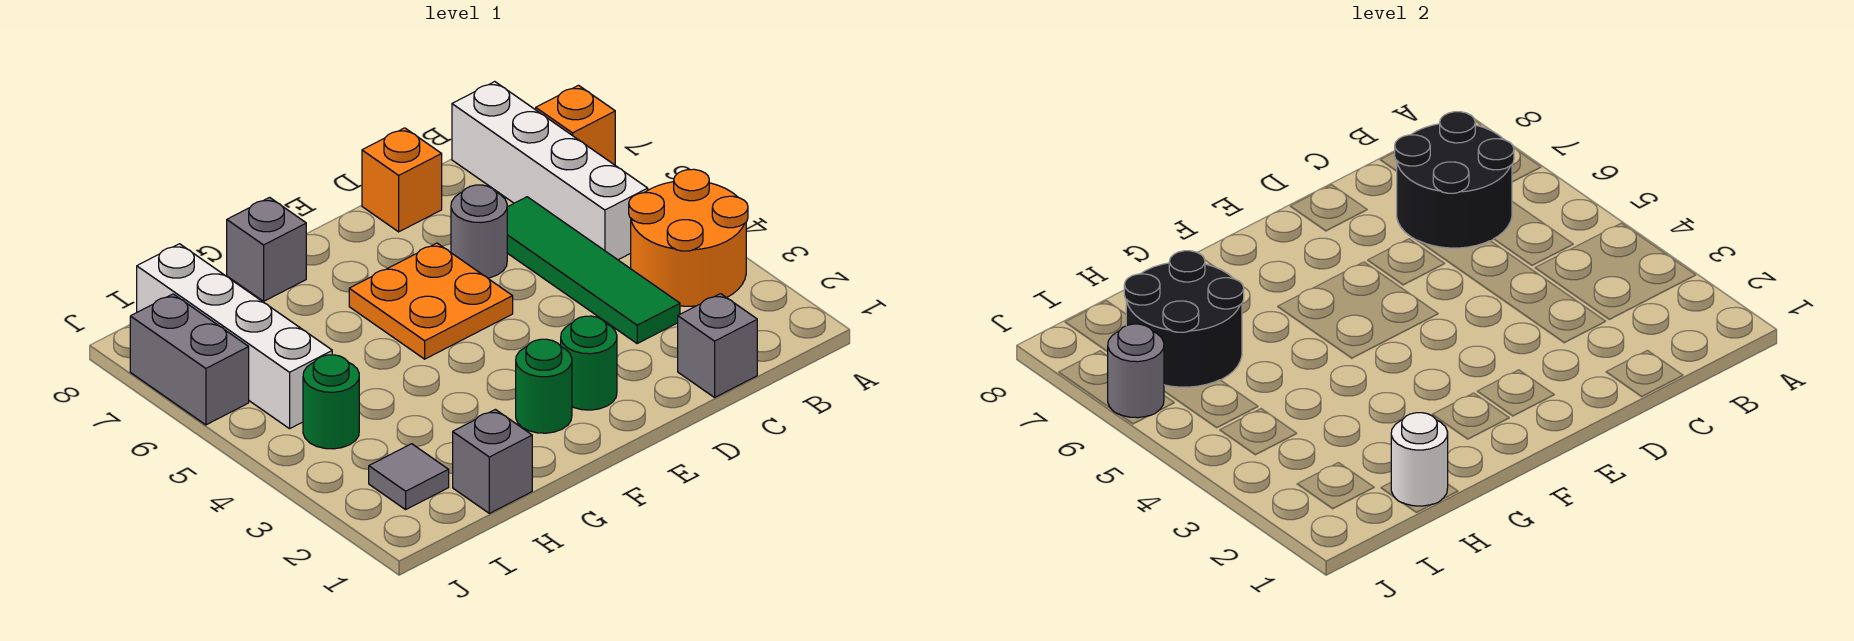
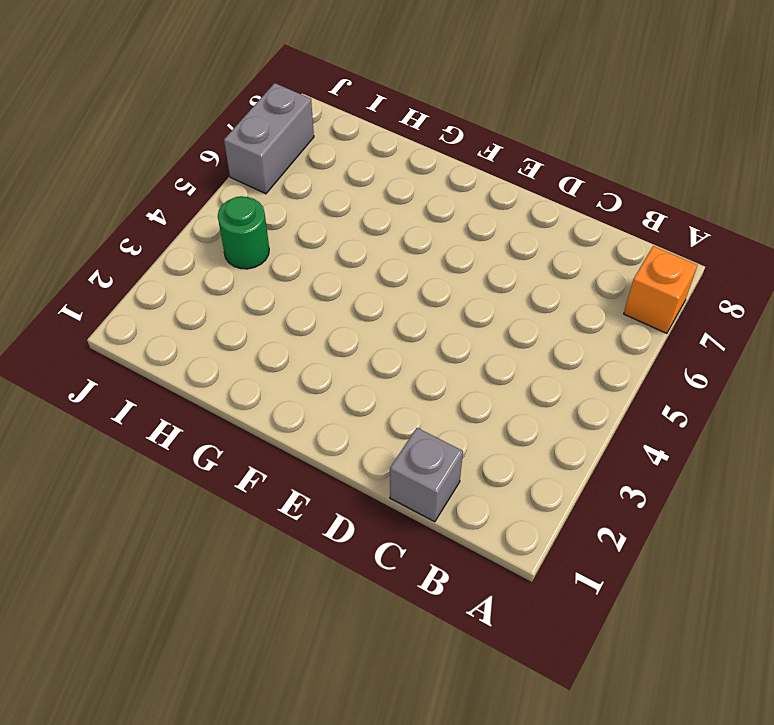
none -> orange 2x2 round brick [629,169,748,306]
none -> white 1x4 brick [452,82,648,260]
none -> green 1x4 tile [507,197,680,343]

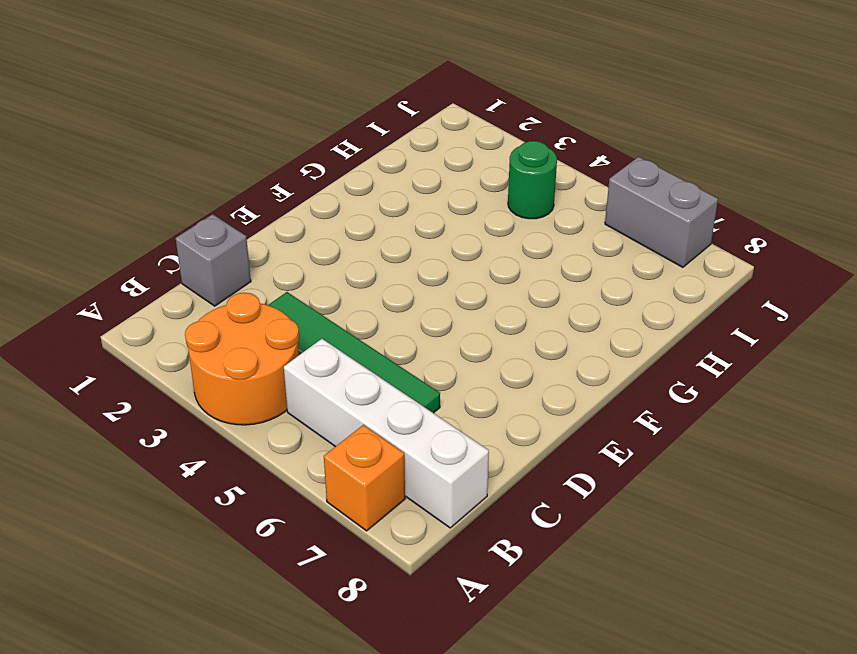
none -> grey 1x1 round brick [451,185,507,278]
none -> orange 1x1 brick [362,128,442,232]
none -> green 1x1 round brick [561,316,617,410]

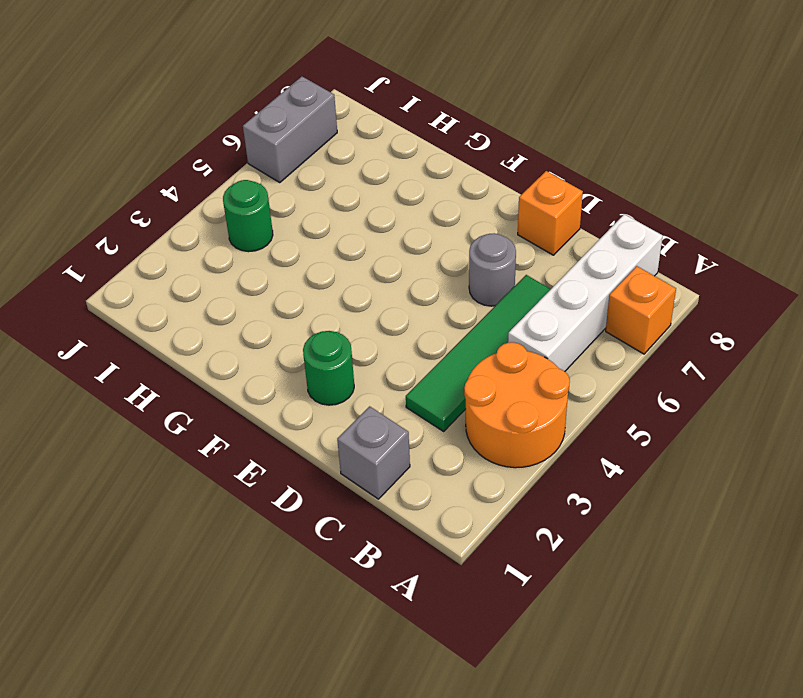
none -> orange 2x2 plate [349,243,513,359]
none -> green 1x1 round brick [516,339,572,433]
none -> grey 1x1 brick [227,197,306,301]

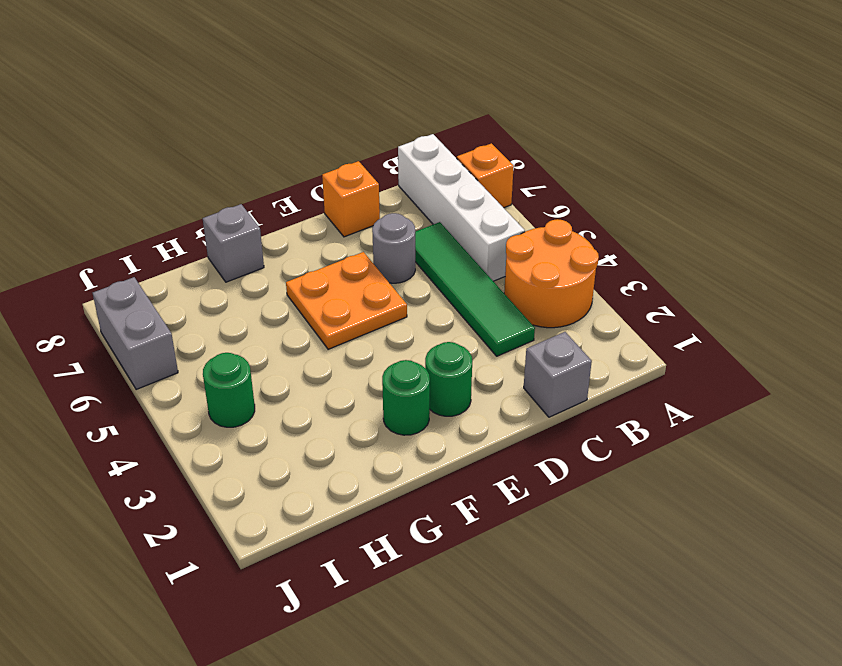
none -> grey 1x1 brick [453,410,532,513]
none -> grey 1x1 tile [369,444,449,509]
none -> white 1x4 brick [137,244,332,429]

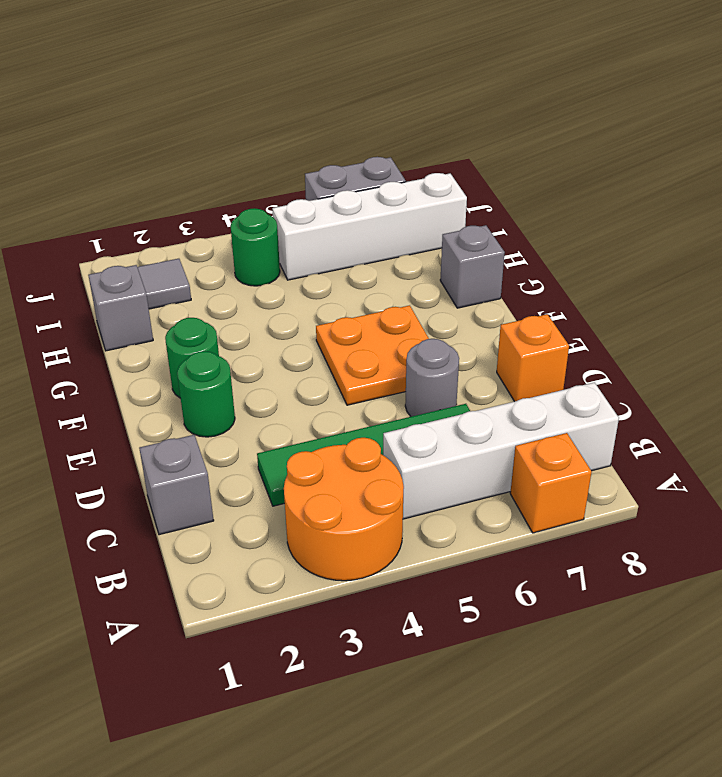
none -> black 2x2 round brick [1395,112,1514,248]
none -> white 1x1 round brick [1391,413,1448,506]
none -> black 2x2 round brick [1124,251,1244,387]

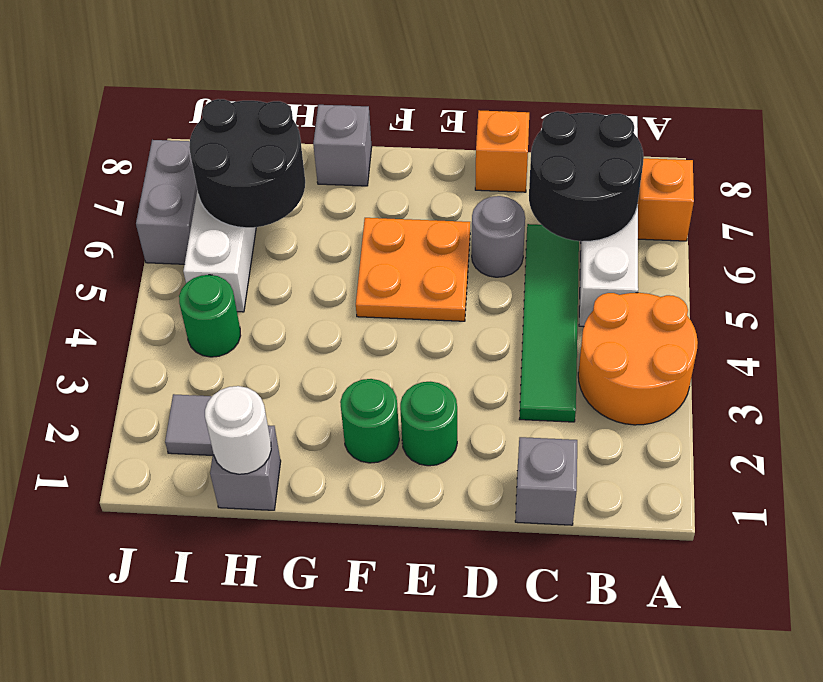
none -> grey 1x1 round brick [1108,324,1164,418]

